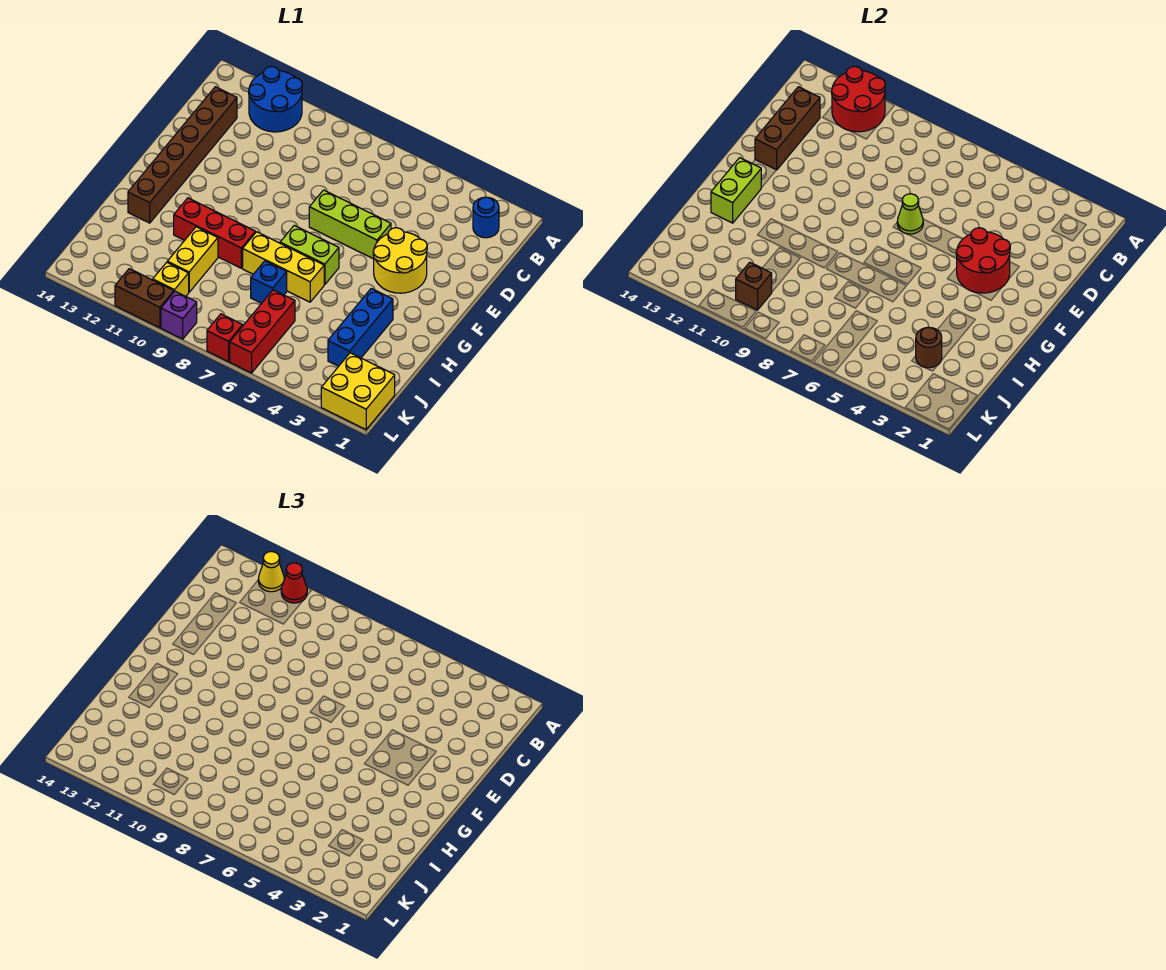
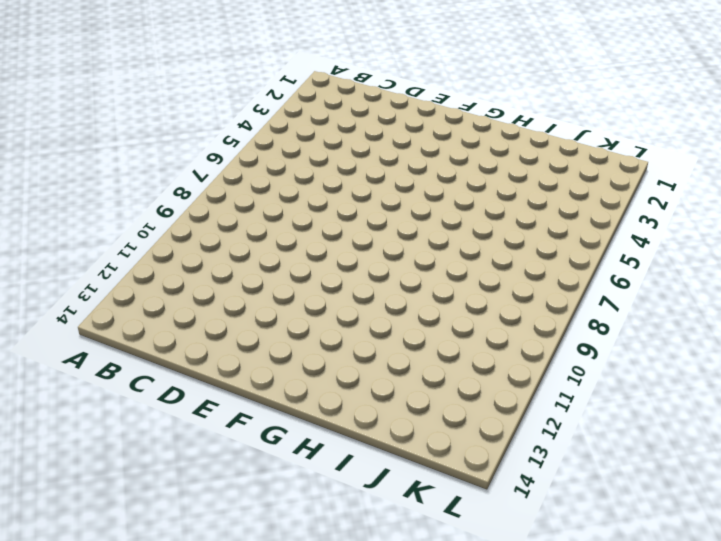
none -> blue 2x2 round brick [249,66,302,132]
none -> blue 1x1 round brick [473,197,499,238]
none -> brown 1x6 brick [128,87,237,223]

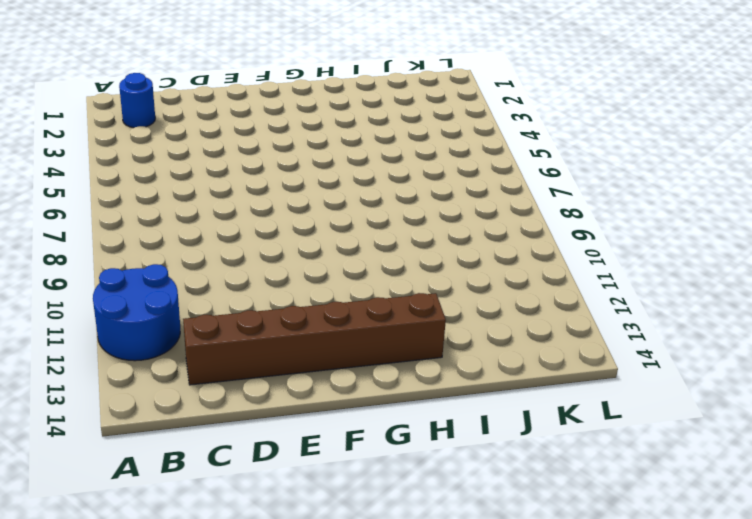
none -> yellow 2x2 round brick [373,228,427,293]
none -> lime 1x3 brick [309,190,391,259]
none -> lime 1x2 brick [280,225,339,285]

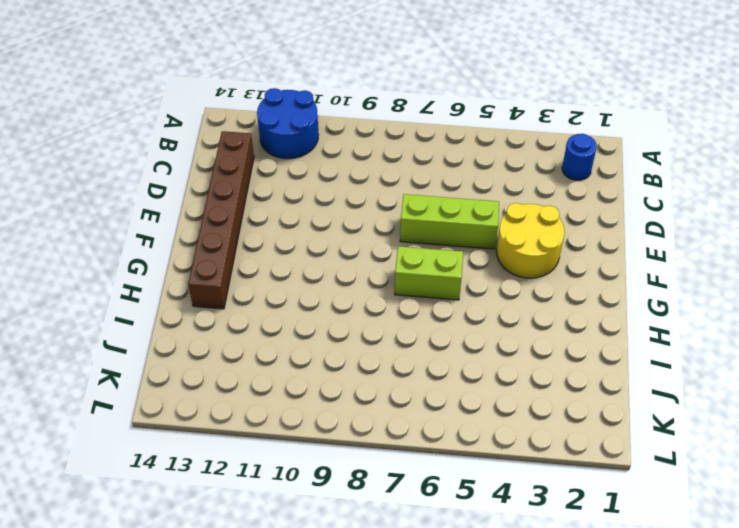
none -> blue 1x3 brick [328,288,393,366]
none -> yellow 1x3 brick [243,232,324,302]
none -> red 1x3 brick [174,198,255,268]

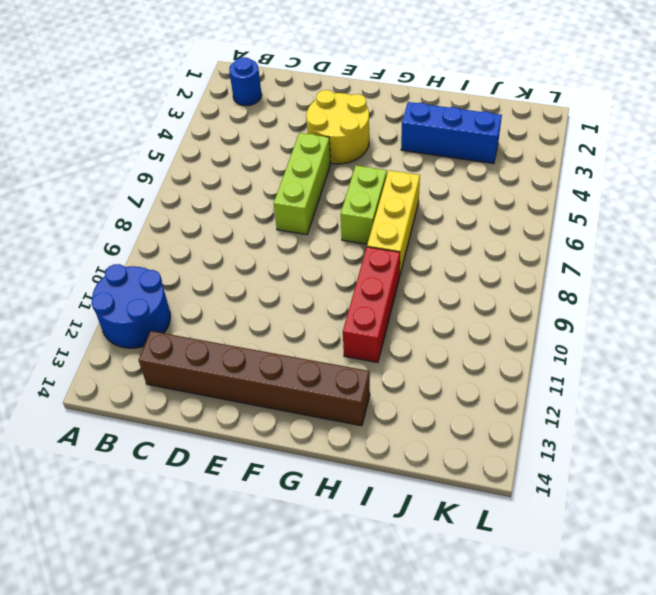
none -> blue 1x1 brick [251,261,287,303]
none -> yellow 1x2 brick [167,227,218,292]
none -> red 1x3 brick [230,290,295,373]

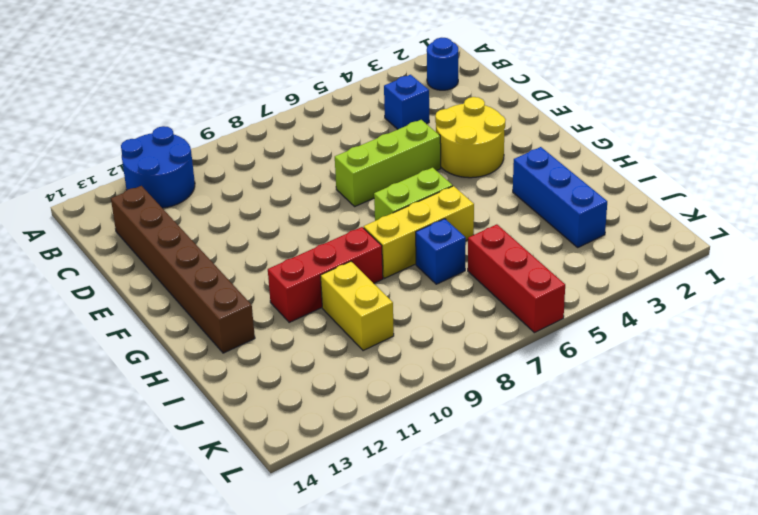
blue 1x1 brick [384,75,429,129] -> none
none -> yellow 2x2 brick [321,353,395,429]
none -> yellow 1x1 brick [153,262,189,296]
none -> red 1x1 brick [207,314,243,362]

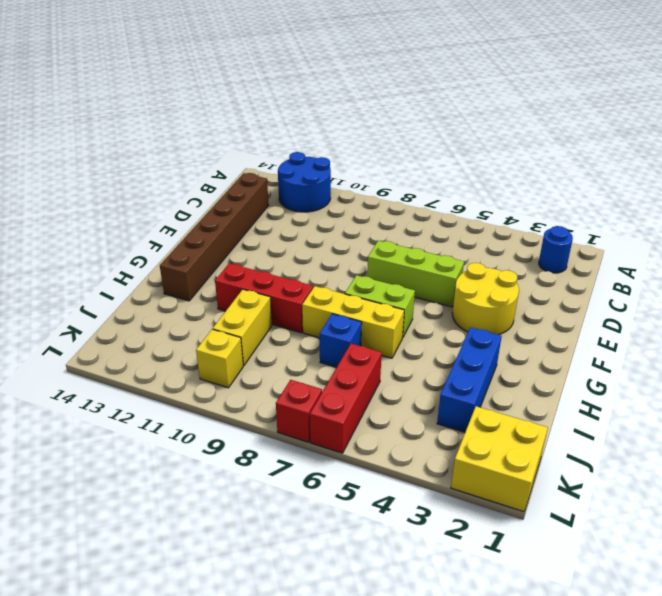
none -> purple 1x1 brick [161,291,197,339]
none -> brown 1x2 brick [115,269,174,328]
none -> red 2x2 round brick [832,66,885,132]

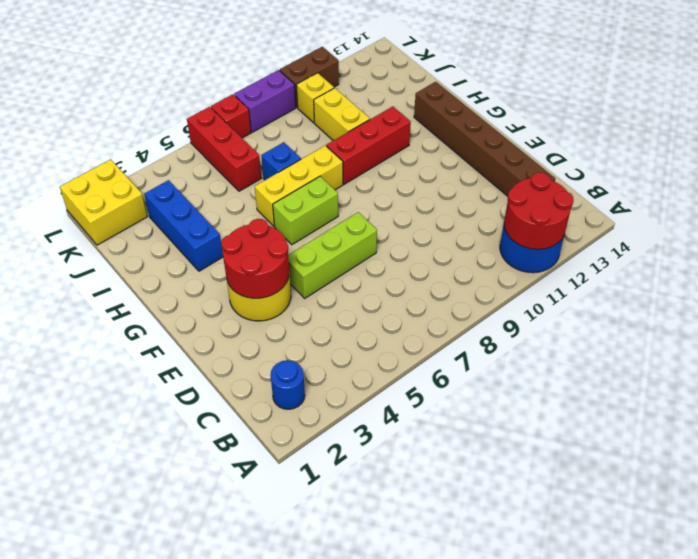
purple 1x2 brick [234,70,296,132] -> purple 1x1 brick [161,291,197,339]
none -> brown 1x3 brick [755,87,820,170]
none -> lime 1x1 cone [897,194,923,234]
none -> lime 1x2 brick [711,158,761,223]

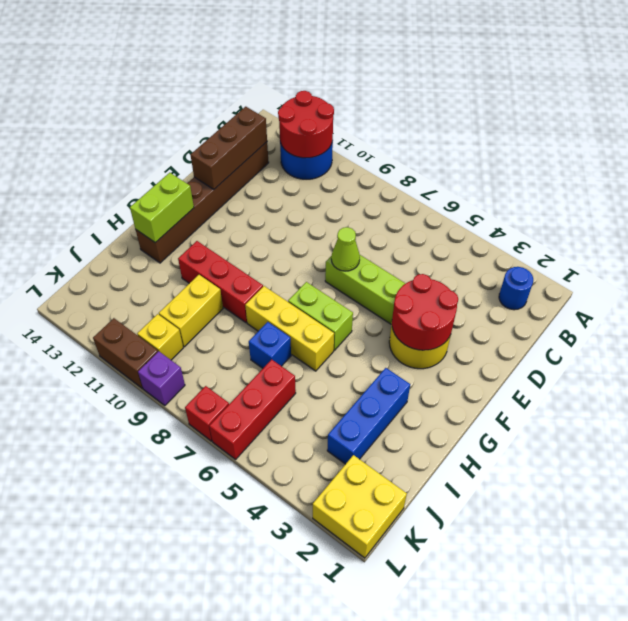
none -> brown 1x1 round brick [916,328,942,368]
none -> brown 1x1 brick [736,262,772,310]
none -> red 1x1 cone [281,563,307,603]

